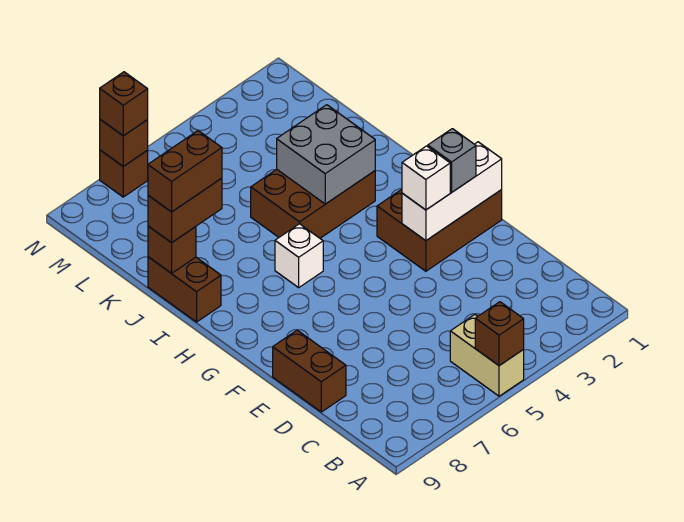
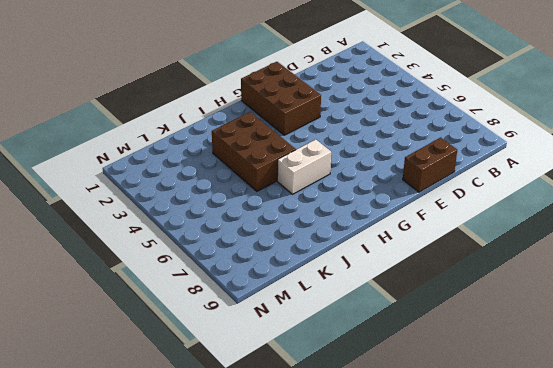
white 1x2 brick [277,140,331,194] -> white 1x1 brick [275,224,323,287]
none -> tan 1x2 brick [450,315,524,396]
none -> brown 1x2 brick [148,257,221,322]
none -> brown 1x1 brick [100,150,148,197]

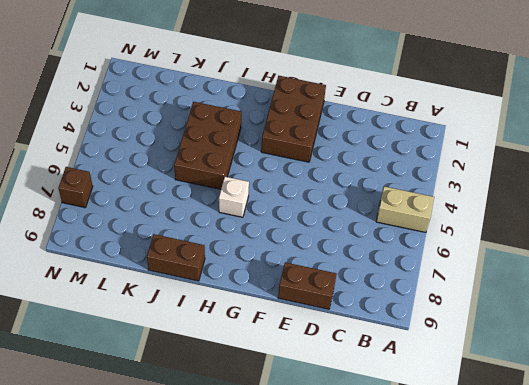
none -> brown 1x1 brick [475,302,524,366]
none -> white 1x3 brick [402,142,502,241]
none -> grey 2x2 brick [277,105,375,204]

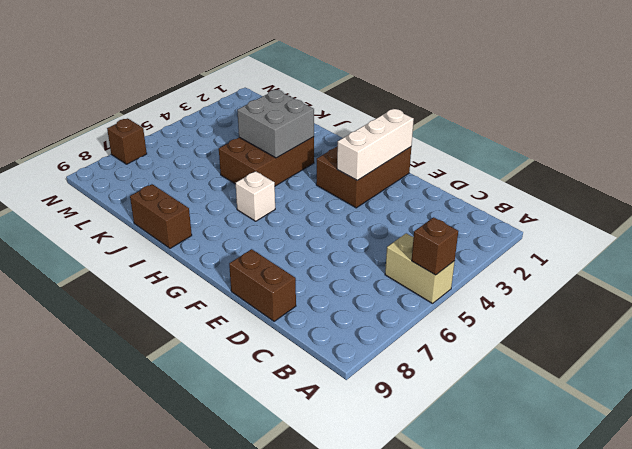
none -> brown 1x1 brick [148,226,196,273]
none -> brown 1x1 brick [100,119,148,166]
none -> grey 1x1 brick [428,129,476,192]

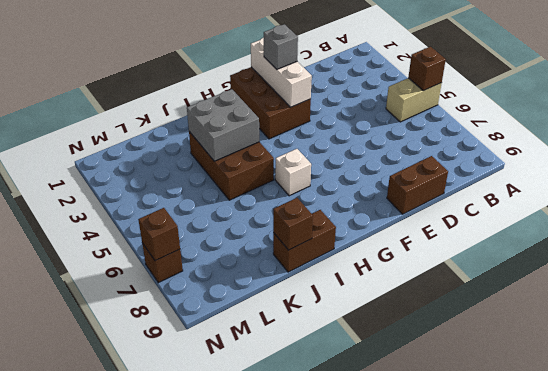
none -> white 1x1 brick [402,146,450,210]
none -> brown 1x2 brick [148,178,222,243]
none -> brown 1x1 brick [100,72,148,136]

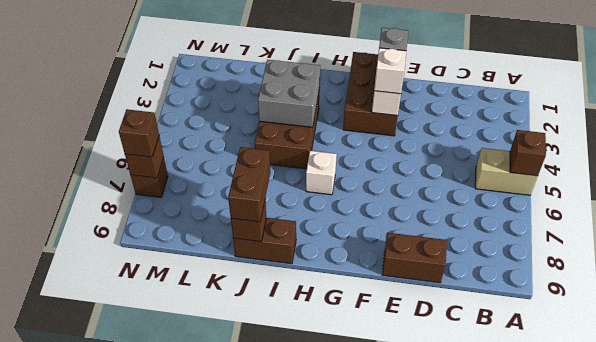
none -> brown 1x2 brick [148,131,222,212]

